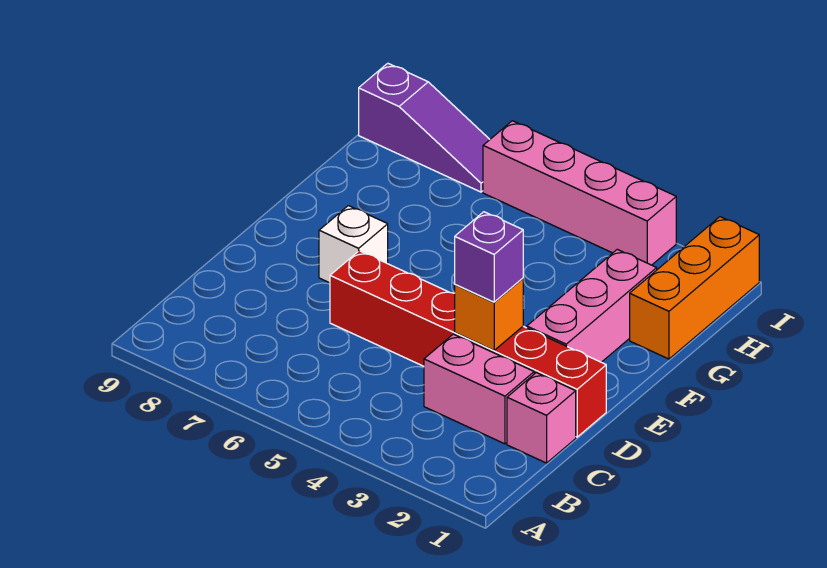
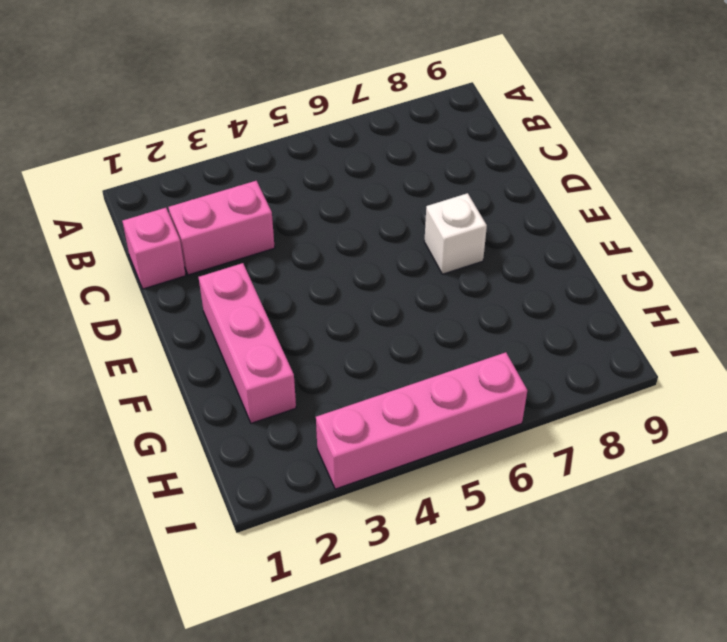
none -> red 1x6 brick [330,251,606,437]
none -> orange 1x3 brick [630,217,759,359]

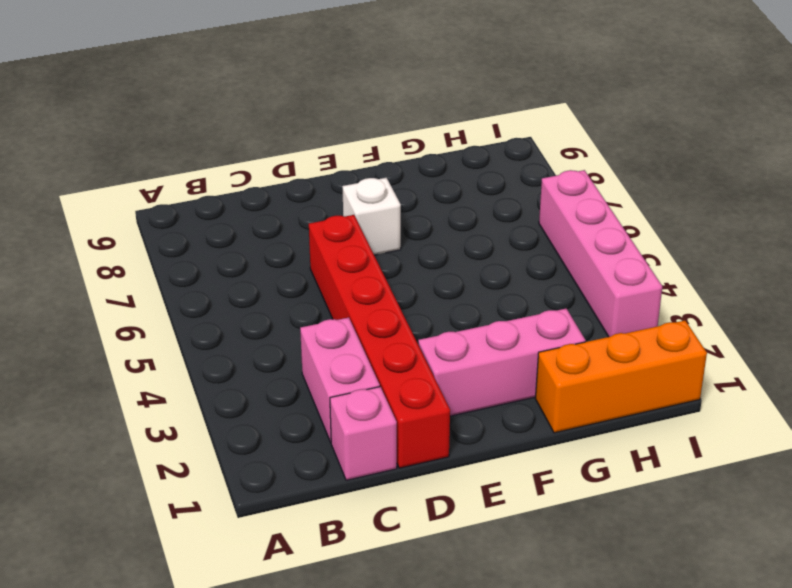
none -> purple 1x3 slope [359,63,490,192]
none -> orange 1x1 brick [455,278,523,351]

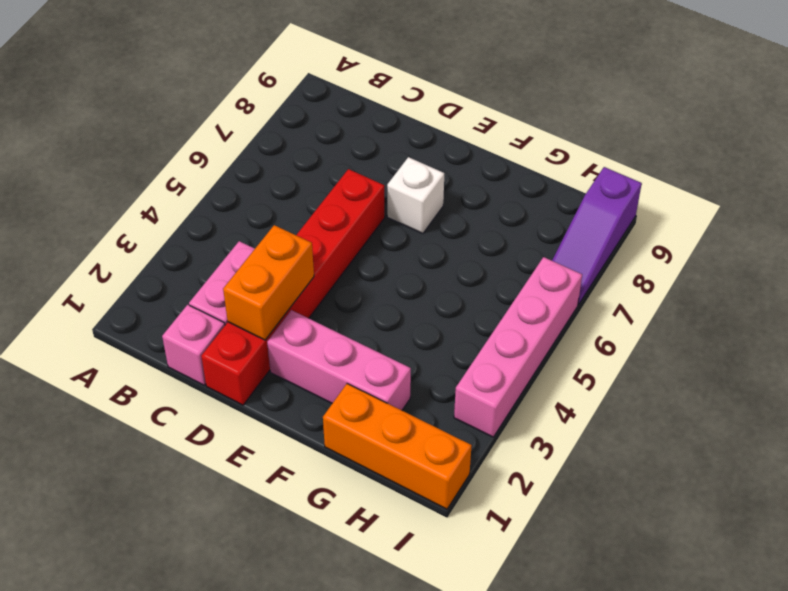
orange 1x2 brick [223,225,314,340] -> orange 1x1 brick [455,278,523,351]
none -> purple 1x1 brick [455,212,523,302]

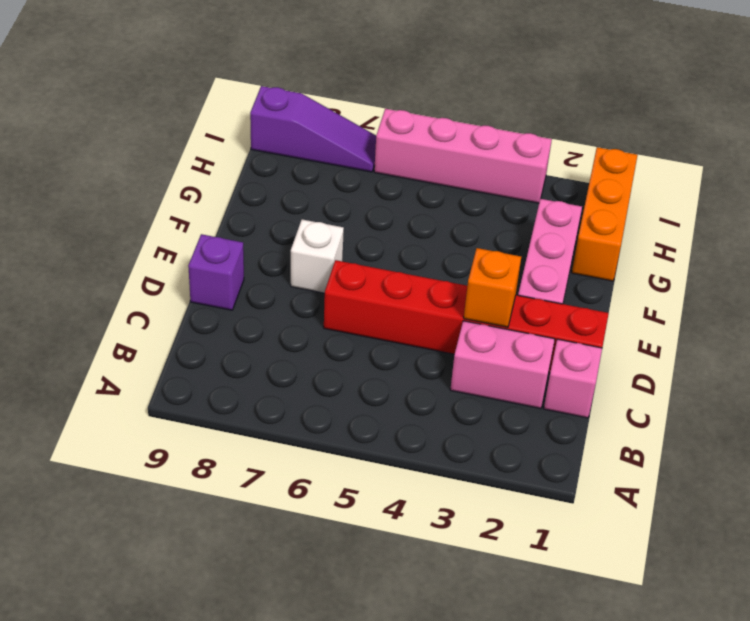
purple 1x1 brick [188,234,244,310] -> purple 1x1 brick moved to [455,212,523,302]

